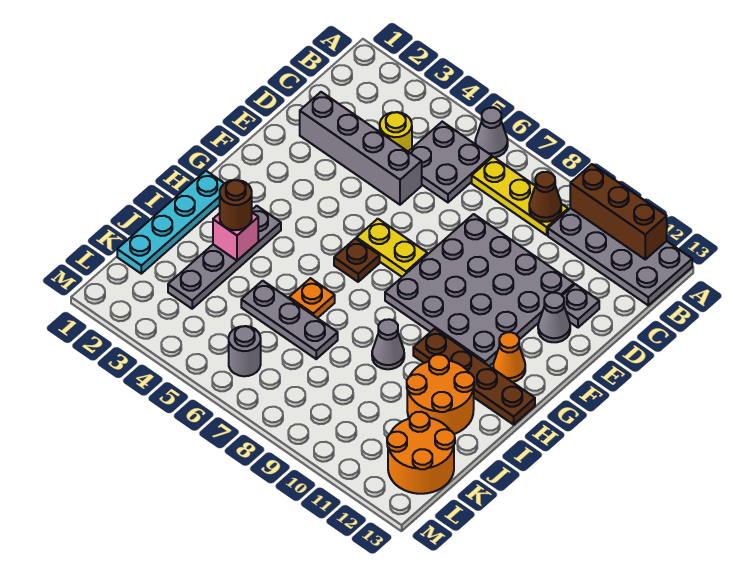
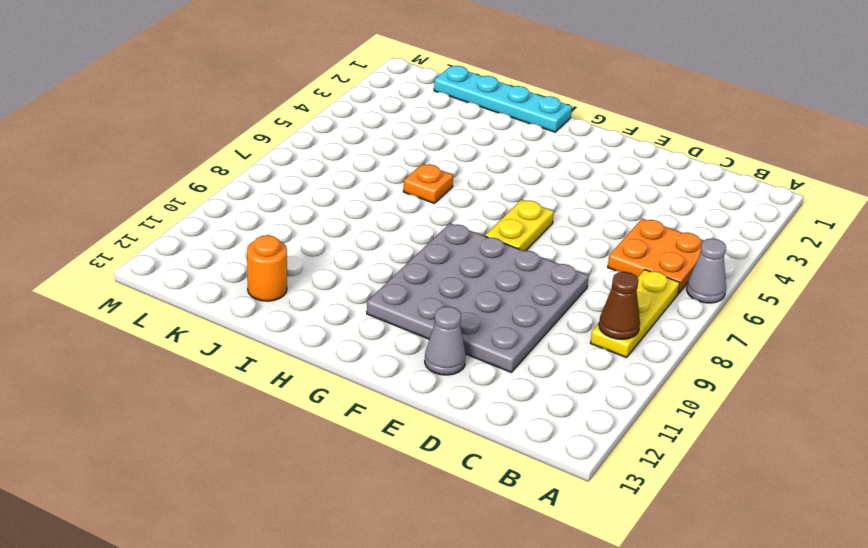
orange 2x2 plate [608,219,704,294] -> grey 2x2 plate [408,122,492,202]
orange 1x1 round brick [247,235,287,301] -> orange 2x2 round brick [407,355,474,434]
none -> grey 2x4 plate [548,208,692,305]
none -> yellow 1x1 round brick [380,112,412,151]
none -> grey 1x4 brick [300,92,422,205]

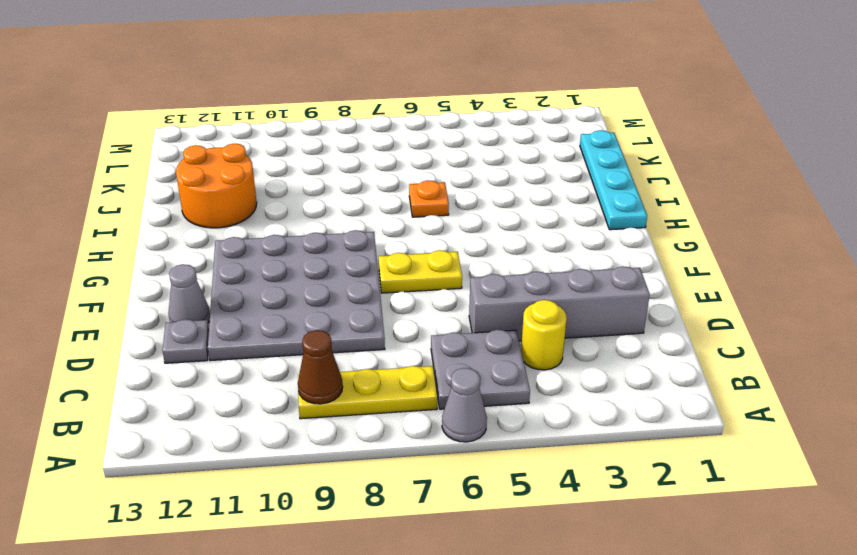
none -> grey 2x4 plate [548,208,692,305]
none -> brown 1x1 plate [334,239,380,282]
none -> orange 1x1 cone [493,332,525,382]

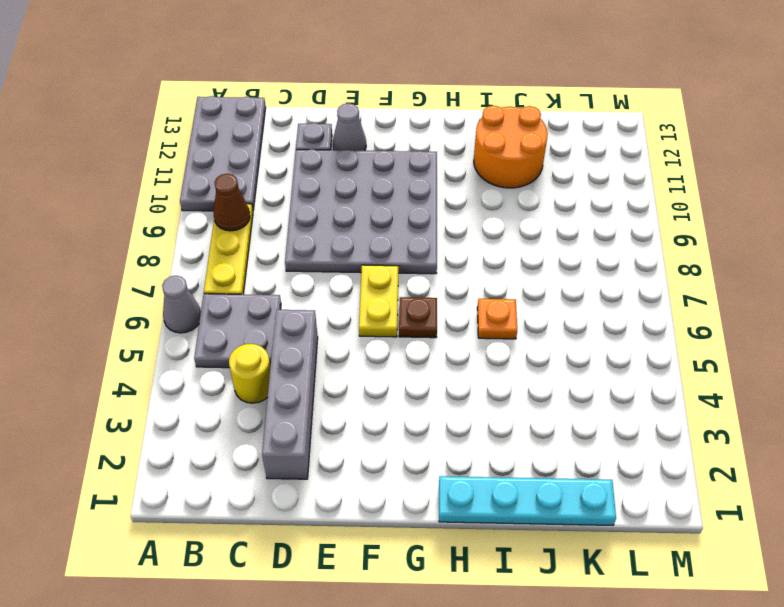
none -> orange 1x1 cone [493,332,525,382]
none -> grey 1x4 plate [168,206,281,309]
none -> brown 1x4 plate [413,329,535,425]

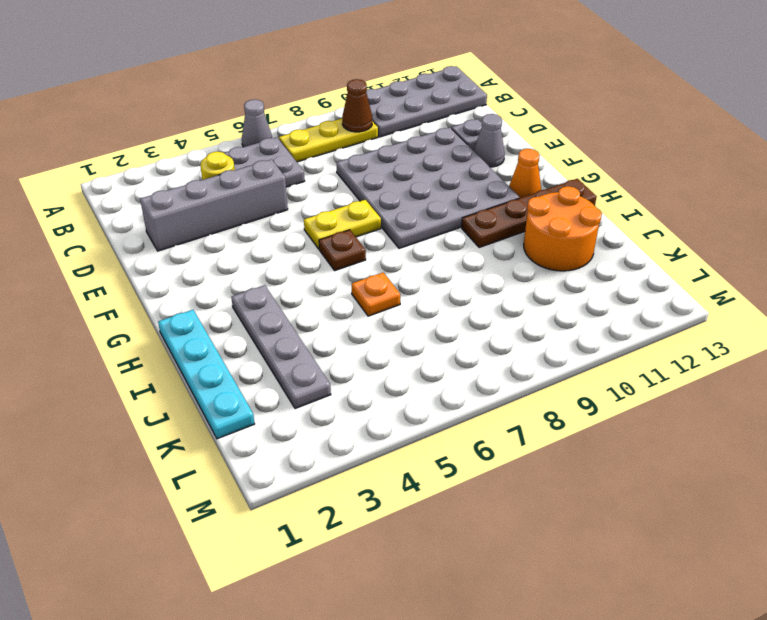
none -> grey 1x1 cone [372,319,404,369]
none -> grey 1x3 plate [241,281,338,359]
none -> orange 2x2 round brick [387,412,455,494]

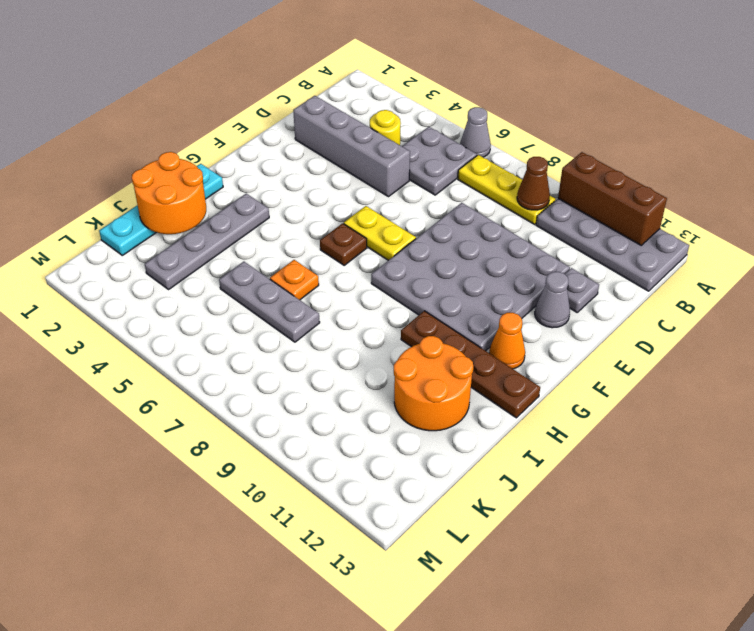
orange 2x2 round brick [132,152,206,234] -> orange 2x2 round brick moved to [387,412,455,494]
none -> grey 1x1 cone [372,319,404,369]
none -> grey 1x1 round brick [229,326,261,376]
none -> pink 1x1 brick [213,213,258,261]

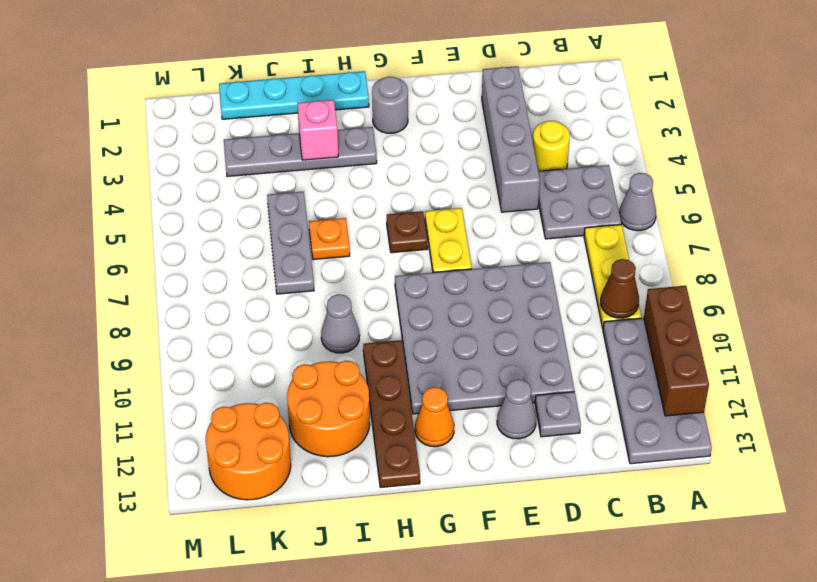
grey 1x1 round brick [372,77,408,133] -> grey 1x1 round brick moved to [229,326,261,376]
none -> brown 1x1 round brick [220,180,252,230]

